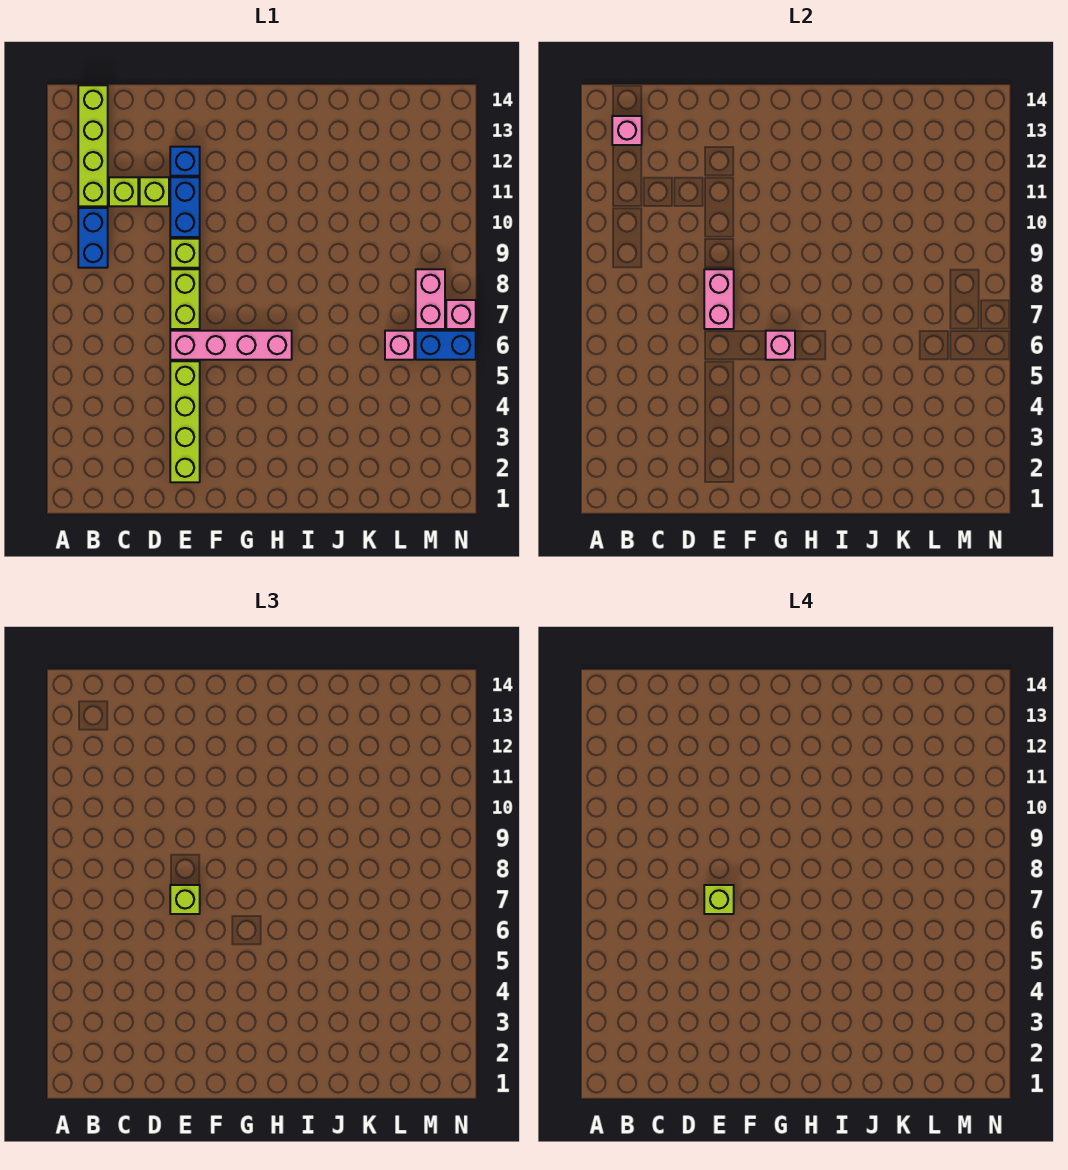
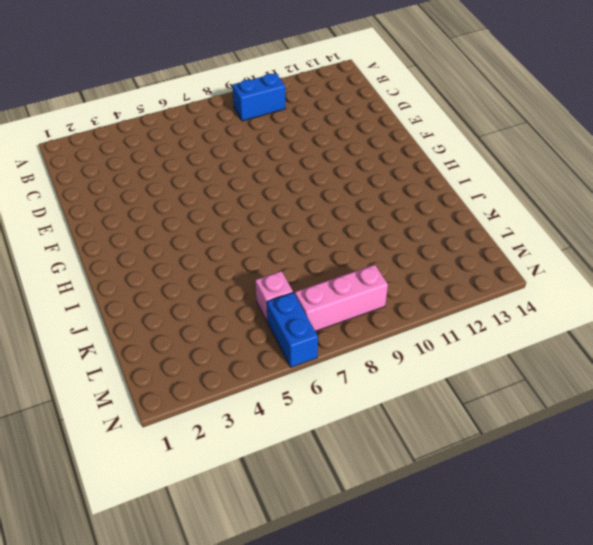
pink 1x3 brick [295,265,388,331] -> pink 1x2 brick [416,269,445,329]
none -> lime 1x4 brick [78,85,108,206]
none -> lime 1x1 brick [109,177,138,206]
none -> lime 1x1 brick [140,177,169,206]

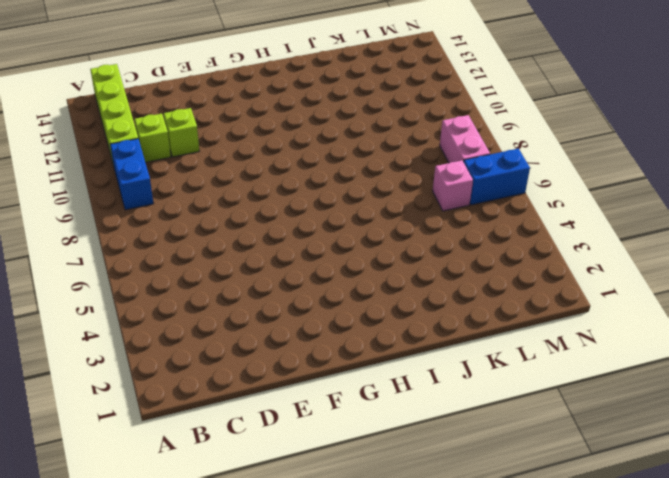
none -> lime 1x4 brick [170,361,200,482]
none -> pink 1x4 brick [170,331,292,360]
none -> lime 1x2 brick [170,269,200,329]

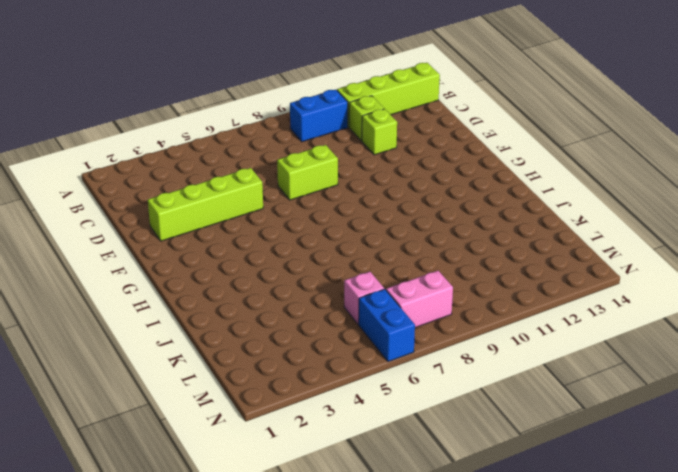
none -> pink 1x4 brick [170,331,292,360]
none -> lime 1x1 brick [170,239,200,268]
none -> blue 1x2 brick [170,177,200,237]

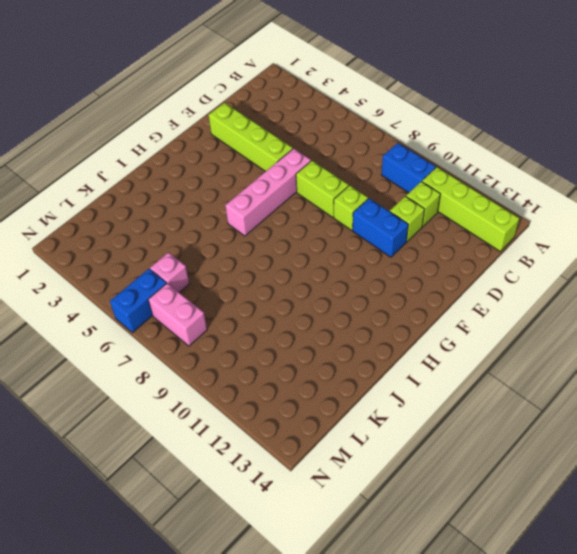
none -> blue 1x1 brick [170,147,200,176]
none -> pink 1x1 brick [446,300,476,329]
none -> pink 1x1 brick [612,116,642,145]

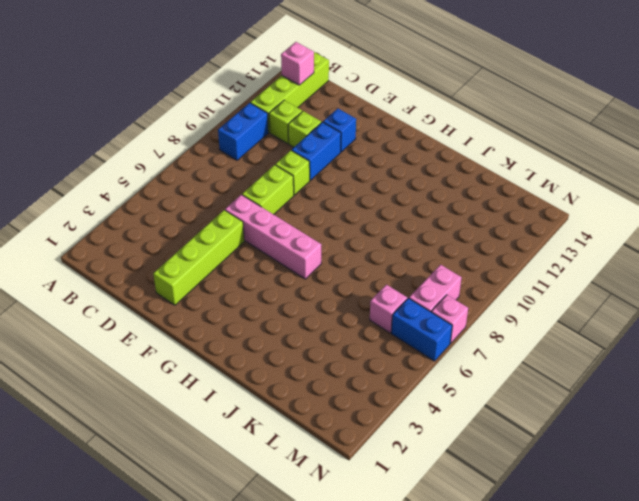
none -> pink 1x2 brick [704,269,734,329]
none -> pink 1x1 brick [766,331,795,360]
none -> lime 1x1 brick [170,885,200,914]

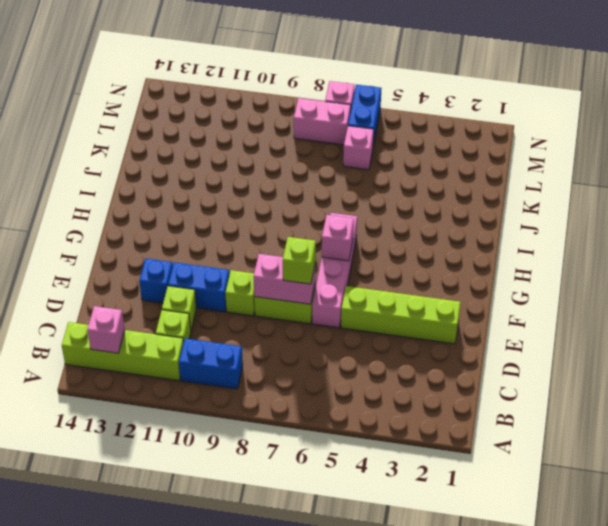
none -> lime 1x1 brick [704,885,734,914]

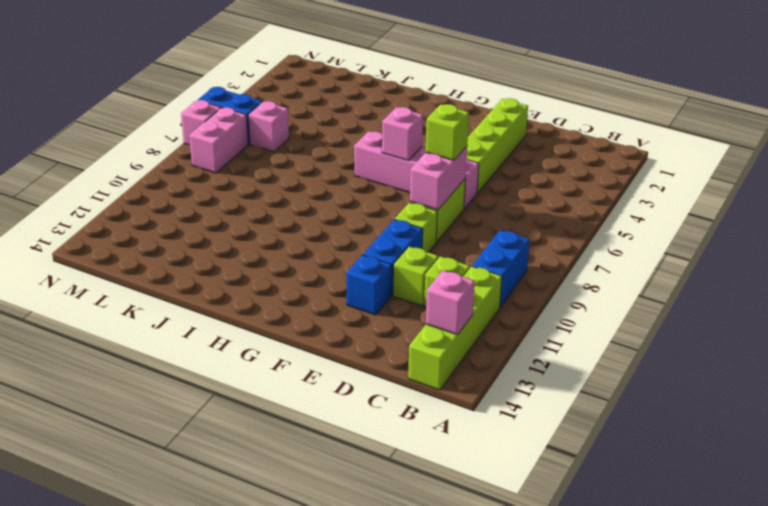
none -> lime 1x1 brick [704,885,734,914]

